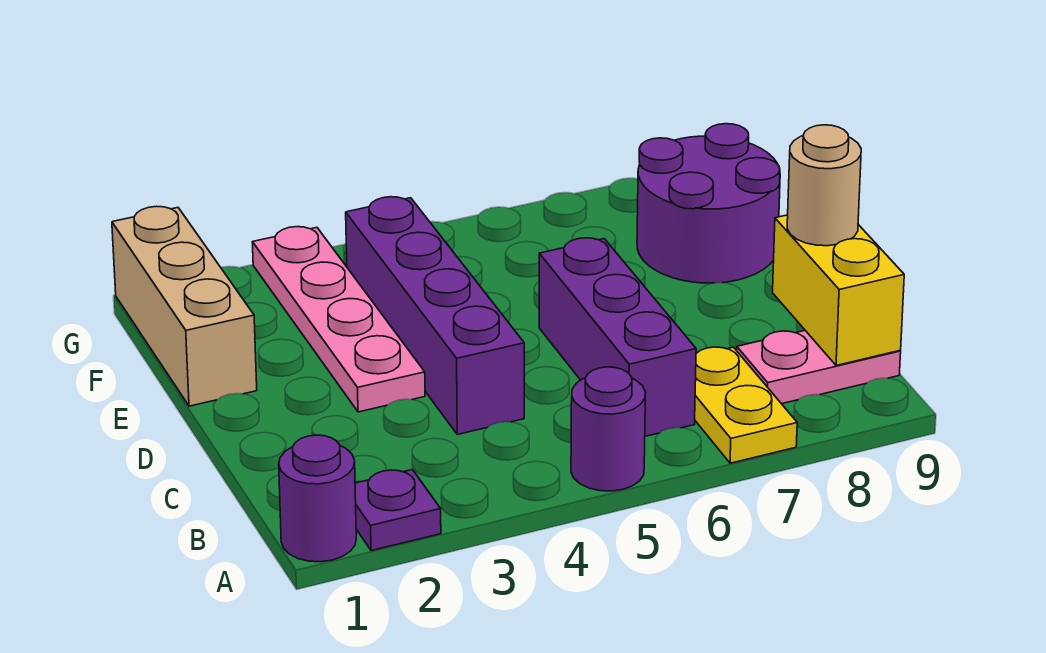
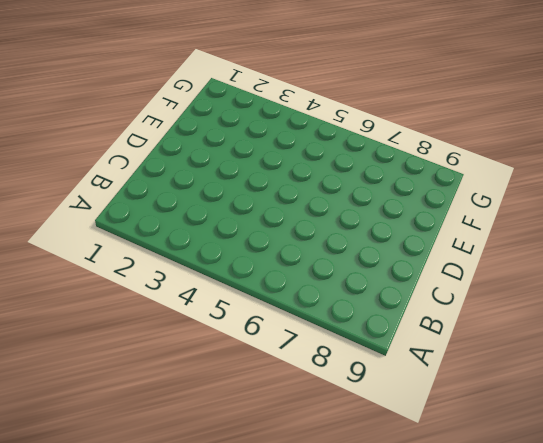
none -> purple 1x1 round brick [279,435,356,562]
none -> purple 1x1 plate [355,470,441,551]
none -> purple 1x1 round brick [571,367,646,491]

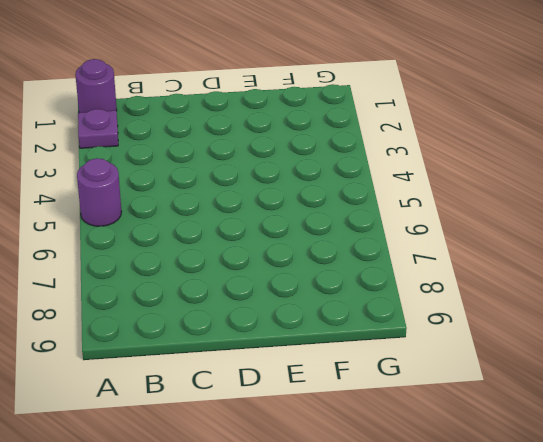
none -> yellow 1x2 plate [695,347,797,463]
none -> purple 1x3 brick [539,238,696,436]
none -> pink 1x2 plate [737,331,901,404]

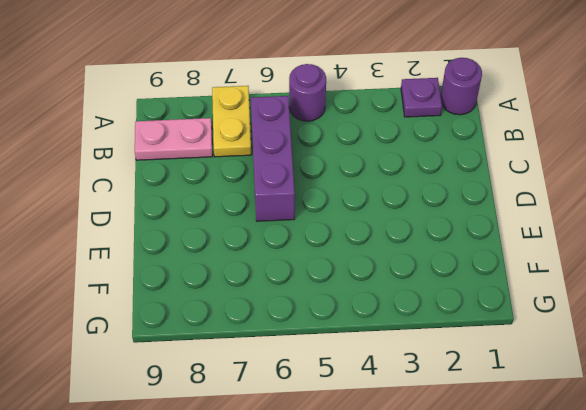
none -> purple 1x4 brick [346,197,524,434]
none -> pink 1x4 plate [252,227,425,412]
none -> tan 1x3 brick [112,206,257,406]

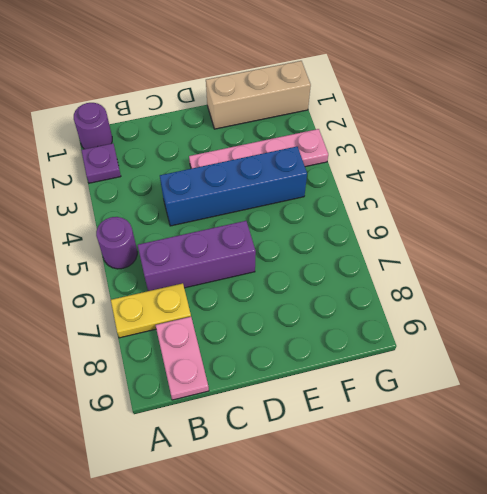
blue 1x4 brick [160,146,307,226] -> purple 1x4 brick [346,197,524,434]
none -> purple 2x2 round brick [637,124,780,283]
none -> yellow 1x2 brick [773,215,904,366]
none -> tan 1x1 round brick [787,125,861,246]

